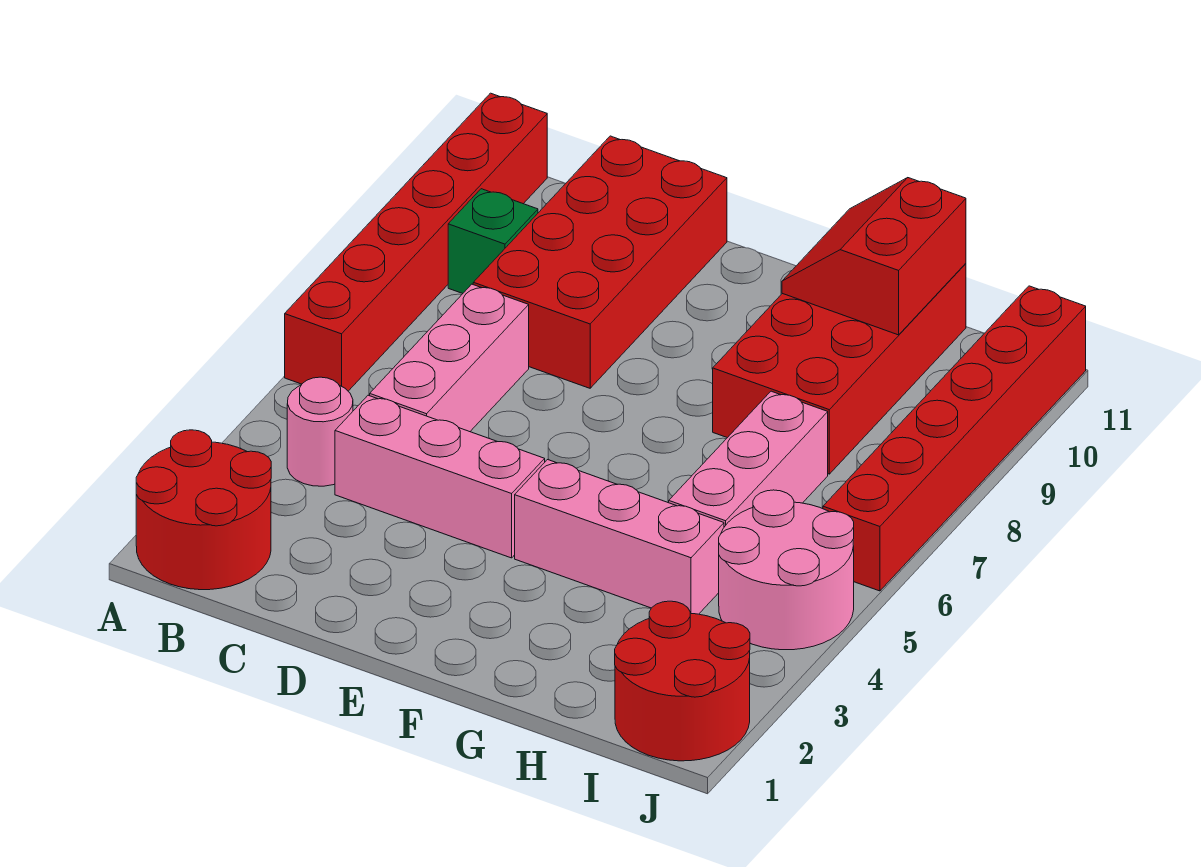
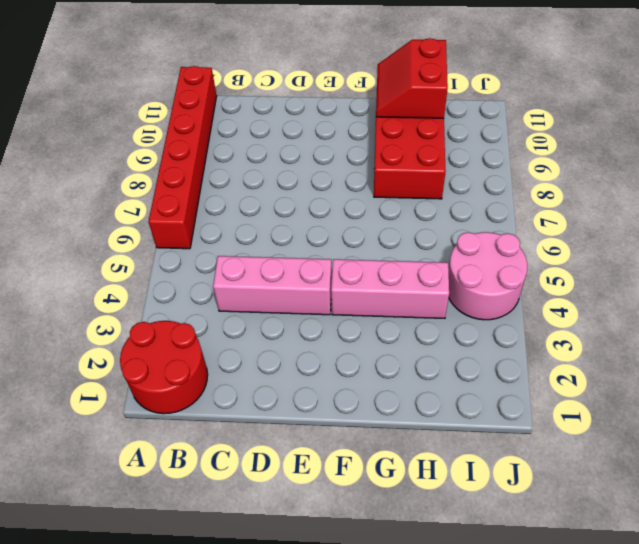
none -> pink 1x1 round brick [287,377,353,486]
none -> green 1x1 brick [448,189,538,293]
none -> pink 1x3 brick [370,284,529,432]

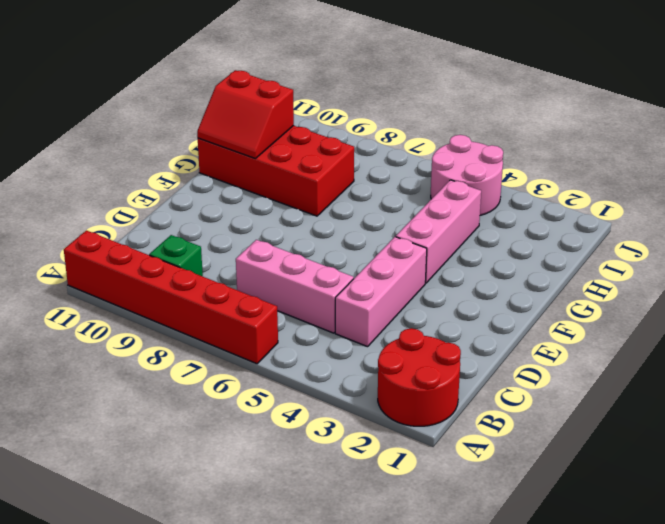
none -> pink 1x1 round brick [287,377,353,486]
none -> red 2x4 brick [473,136,727,388]
none -> pink 1x3 brick [669,391,828,527]

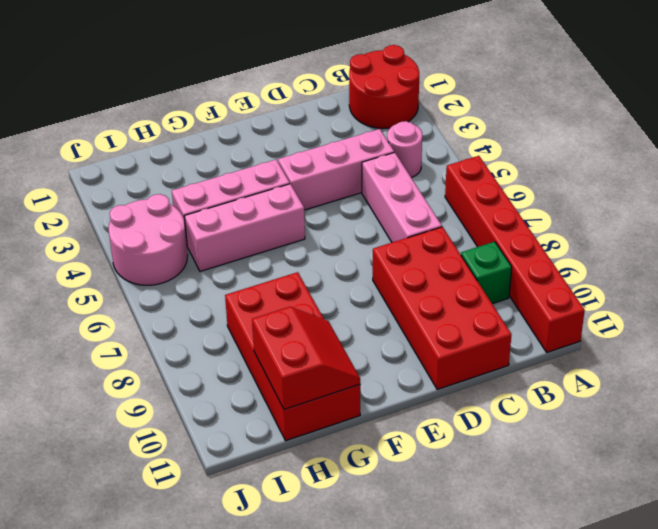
pink 1x3 brick [184,184,305,271] -> pink 1x3 brick turned to [669,391,828,527]
none -> red 2x2 round brick [615,601,750,761]
none -> red 1x6 brick [823,286,1086,591]

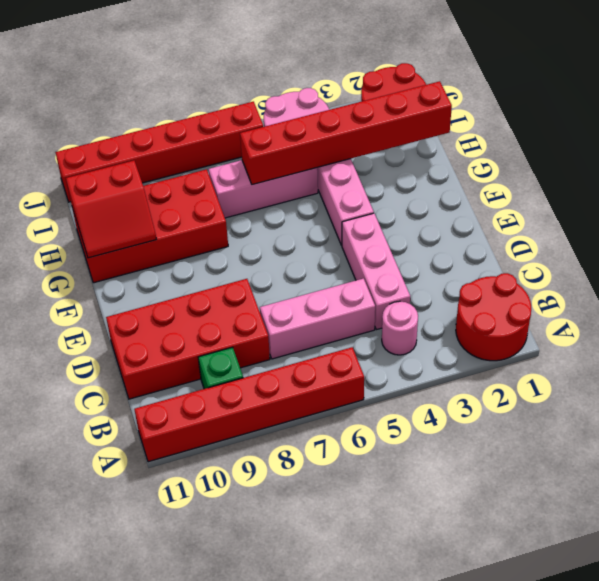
red 1x6 brick [240,81,452,185] -> none

